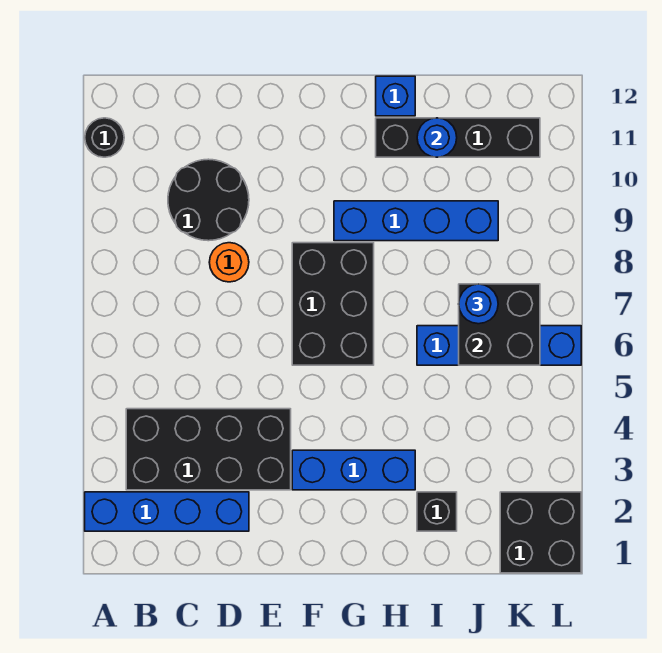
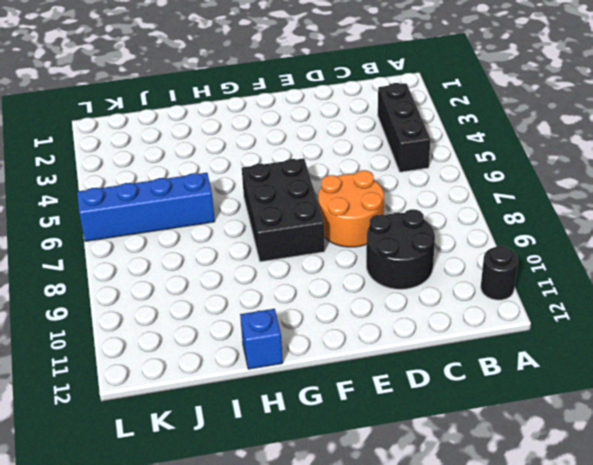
black 1x3 brick [378,83,430,172] -> black 2x4 brick [126,409,291,490]
orange 2x2 round brick [318,170,384,247] -> orange 1x1 round brick [209,243,249,282]
none -> blue 1x4 brick [85,492,249,531]
none -> blue 1x3 brick [292,450,415,490]
none -> blue 1x4 brick [334,201,498,241]

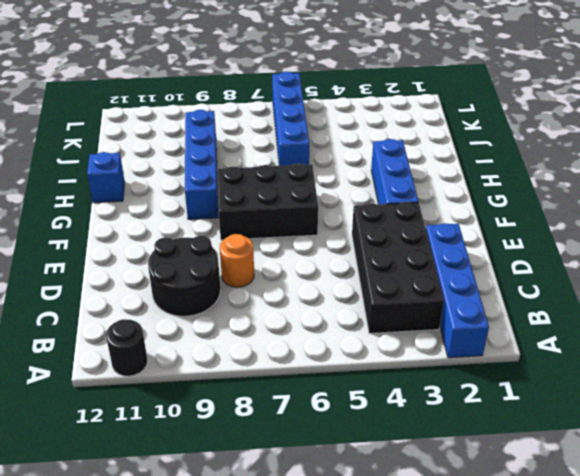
none -> black 1x4 brick [376,118,540,157]
none -> black 1x1 brick [417,492,457,531]
none -> black 2x2 brick [500,492,581,573]

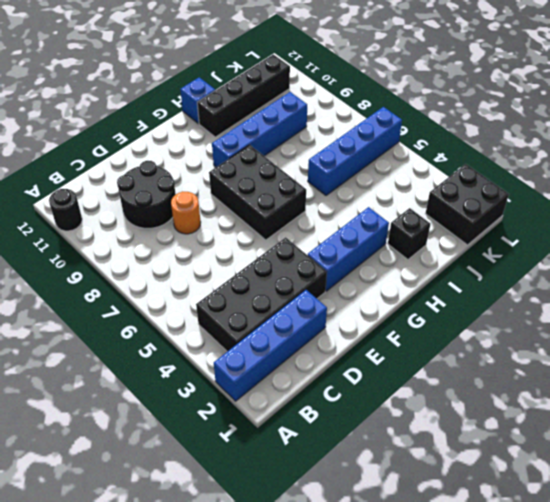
none -> blue 1x1 round brick [417,118,457,157]
none -> black 2x2 brick [459,284,540,365]
none -> blue 1x1 round brick [459,284,498,324]

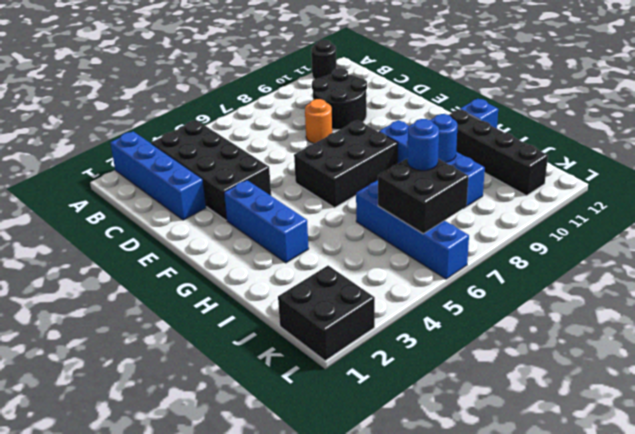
blue 1x1 round brick [431,114,458,162] -> blue 1x1 round brick moved to [417,118,457,157]
none -> black 1x1 brick [417,492,457,531]

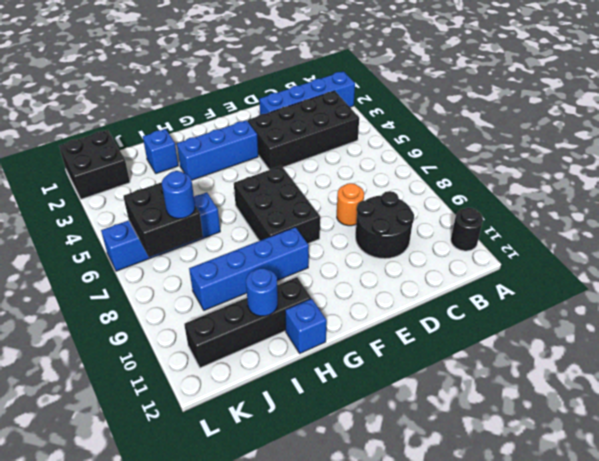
blue 1x1 brick [143,129,178,174] -> black 1x1 brick [417,492,457,531]

